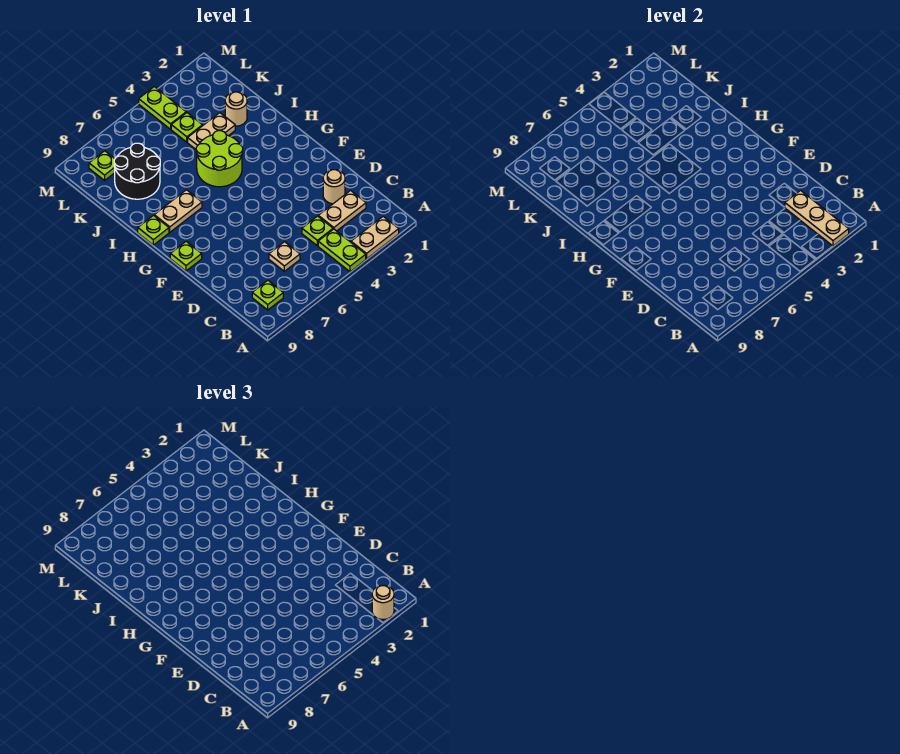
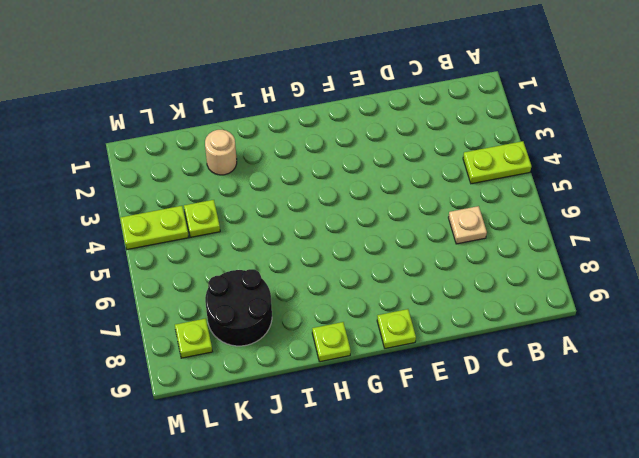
none -> tan 1x2 plate [351,216,399,259]
none -> lime 1x1 plate [252,280,283,310]
none -> tan 1x2 plate [318,191,366,231]

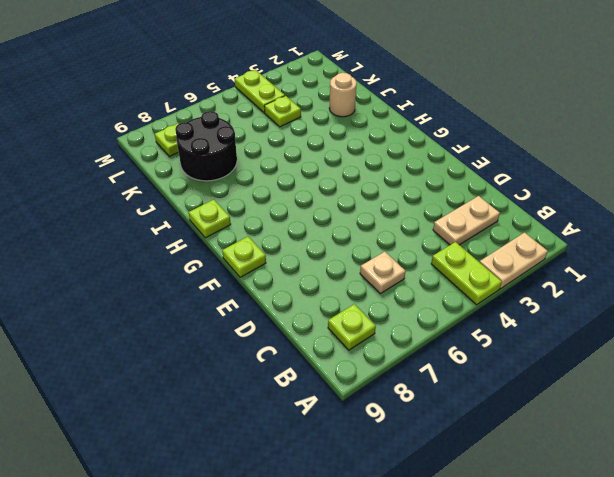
none -> lime 1x1 plate [302,216,333,246]
none -> tan 1x1 round brick [323,170,345,204]
none -> lime 2x2 round brick [196,131,243,187]

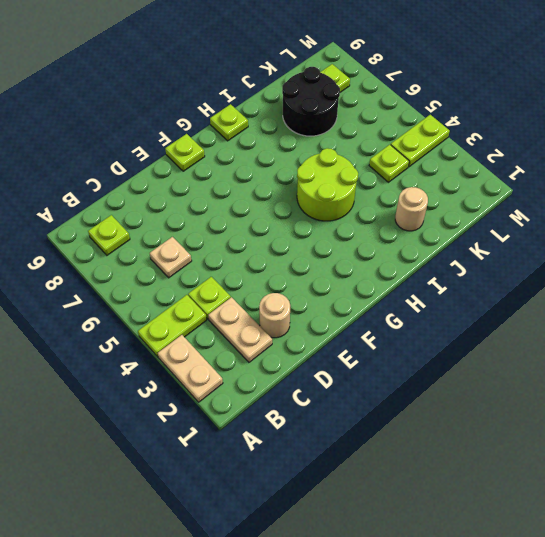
none -> tan 1x2 plate [154,190,202,232]
none -> tan 1x2 plate [188,113,235,149]
none -> tan 1x3 plate [785,191,849,246]

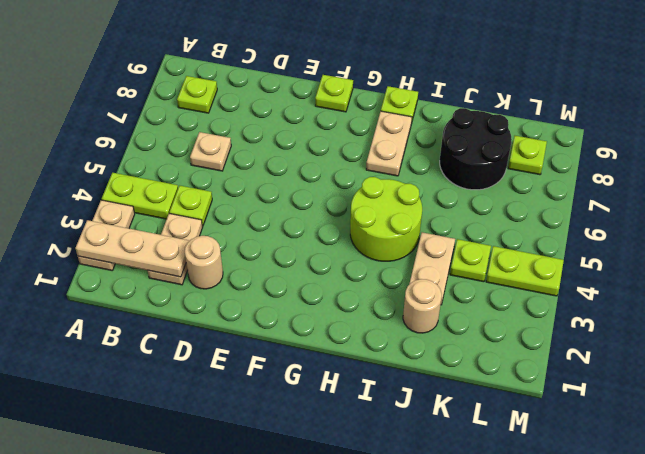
none -> tan 1x1 round brick [372,585,394,619]

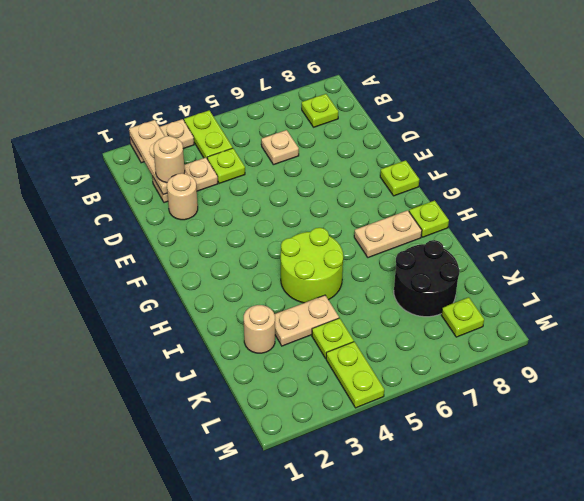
tan 1x1 round brick [153,136,185,183] -> tan 1x1 round brick moved to [372,585,394,619]

